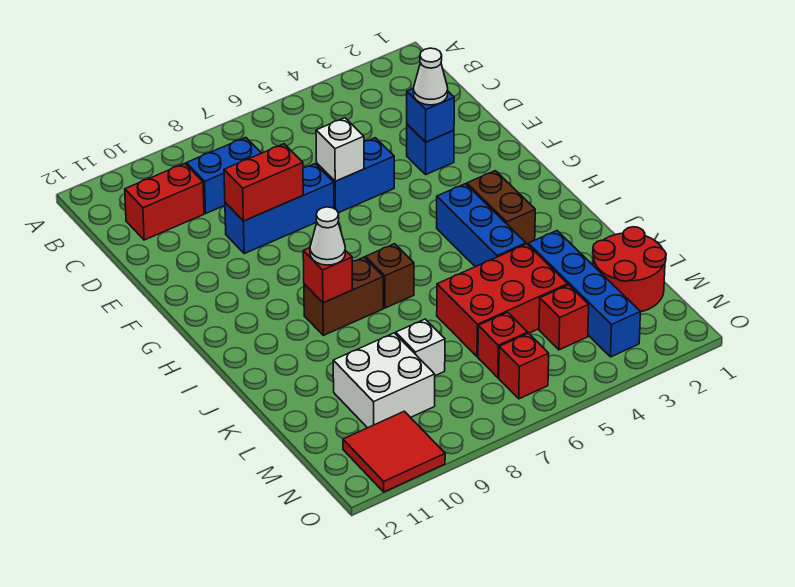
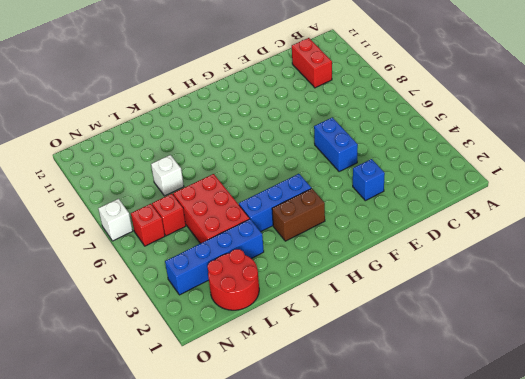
white 1x1 brick [98,199,133,241] -> white 1x1 brick moved to [316,118,364,181]
none -> blue 1x2 brick [186,137,261,213]
none -> blue 1x3 brick [225,164,334,254]
none -> brown 1x1 brick [366,244,414,308]

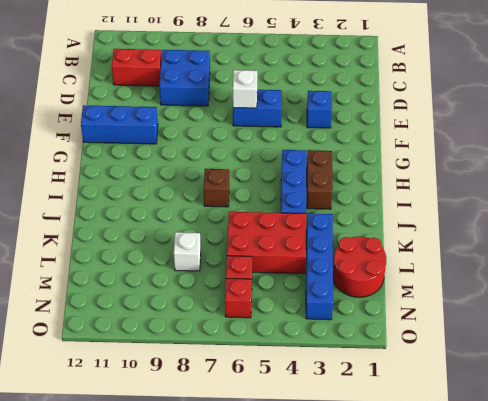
blue 2x2 brick [159,50,210,106] -> blue 1x2 brick [186,137,261,213]
blue 1x3 brick [81,105,158,144] -> blue 1x3 brick moved to [225,164,334,254]
none -> brown 1x2 brick [304,257,383,335]
none -> white 2x2 brick [333,333,435,428]
none -> red 1x1 brick [539,285,589,350]

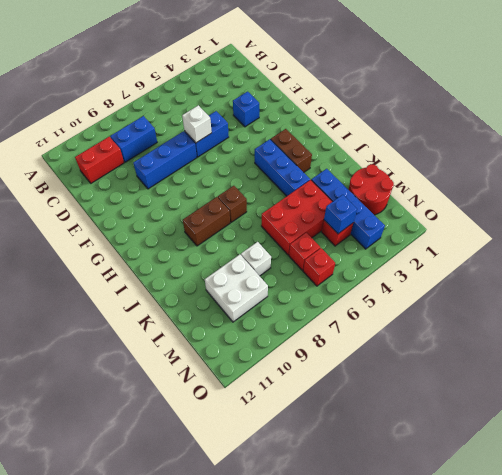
blue 1x1 brick [324,195,357,234] -> blue 1x1 brick moved to [407,89,454,142]
none -> red 2x2 tile [343,411,445,492]
none -> red 1x2 brick [224,144,303,221]
none -> red 1x1 brick [303,248,353,303]

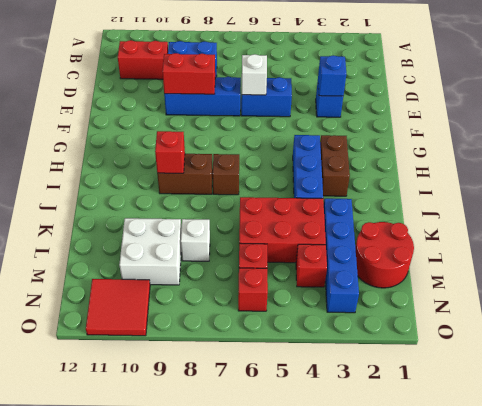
none -> white 1x1 cone [413,48,448,105]
none -> white 1x1 cone [310,207,345,265]

